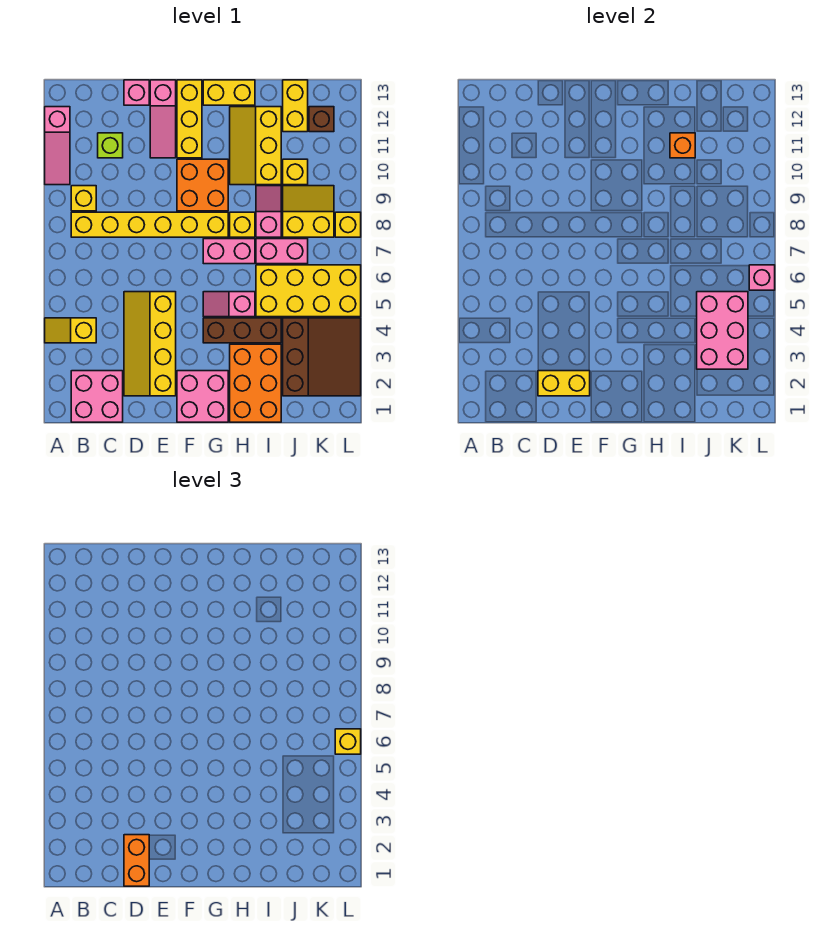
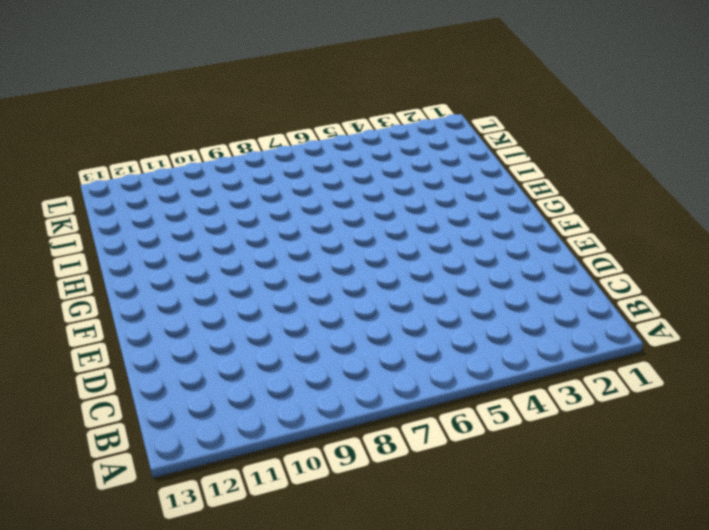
none -> yellow 1x2 slope [45,318,96,343]
none -> pink 1x3 slope [45,107,70,185]
none -> pink 2x2 brick [71,371,123,422]
none -> yellow 1x6 brick [71,212,228,237]

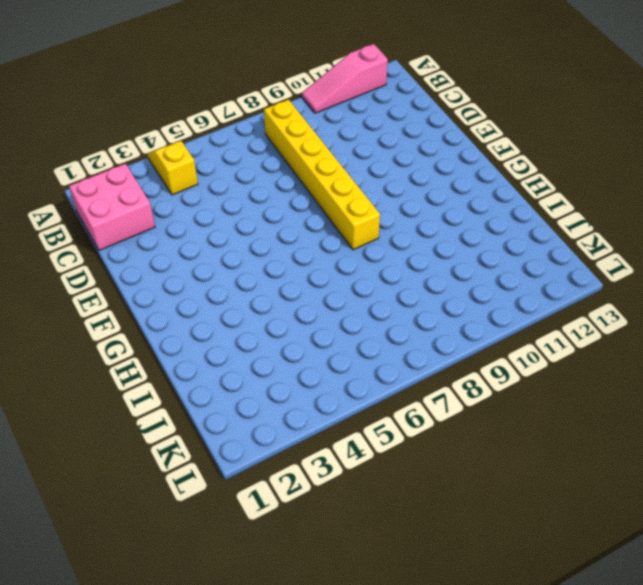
none -> yellow 1x1 brick [71,186,96,211]
none -> lime 1x1 brick [98,133,123,158]
none -> yellow 2x4 slope [124,292,176,396]
none -> pink 1x1 brick [124,80,149,105]

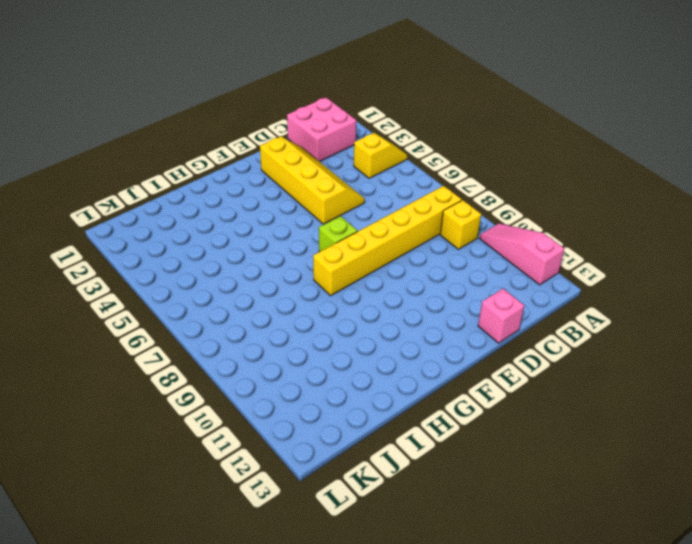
lime 1x1 brick [319,216,358,252] -> lime 1x1 brick moved to [98,133,123,158]
none -> pink 1x3 slope [150,80,176,158]
none -> pink 2x2 brick [177,371,228,422]
none -> orange 2x2 brick [177,159,228,211]
none -> yellow 1x3 brick [177,80,202,158]

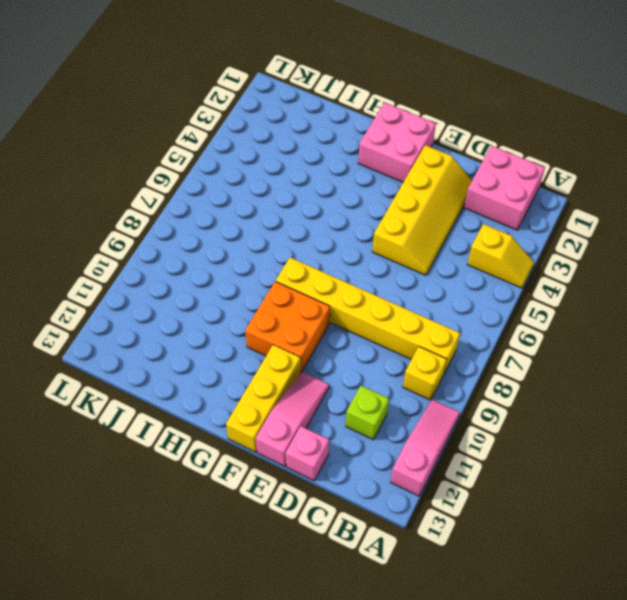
none -> brown 1x3 brick [203,318,281,343]
none -> pink 1x2 slope [203,292,255,317]
none -> pink 1x2 brick [203,239,255,264]
none -> yellow 1x2 brick [203,80,255,105]

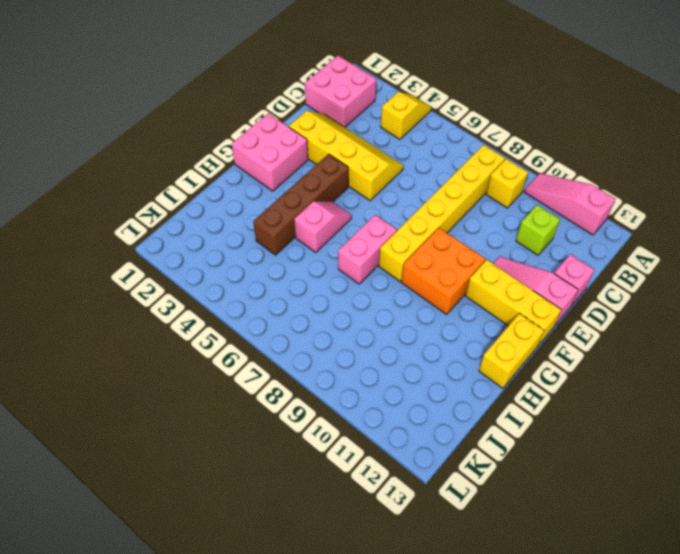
brown 1x4 brick [253,154,349,255] -> brown 1x3 brick [203,318,281,343]
none -> orange 2x3 brick [230,344,281,422]
none -> yellow 1x1 brick [230,212,255,237]
none -> yellow 2x3 slope [230,107,281,185]
none -> yellow 2x4 brick [256,265,361,317]

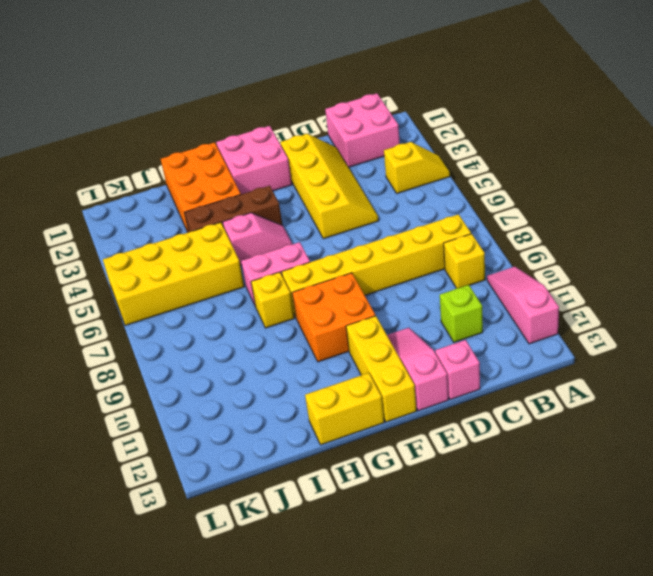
none -> yellow 2x3 slope [230,107,281,185]
none -> pink 1x2 brick [256,239,308,264]
none -> pink 1x2 slope [256,186,281,237]
none -> brown 3x3 slope [283,318,361,396]

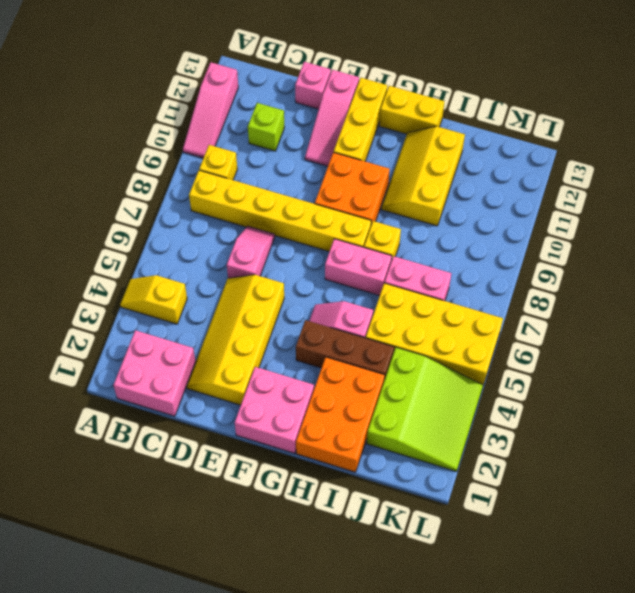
pink 1x2 slope [227,226,275,278] -> pink 1x2 slope moved to [256,186,281,237]
lime 3x3 slope [367,347,483,472] -> brown 3x3 slope [283,318,361,396]
none -> yellow 2x2 slope [283,186,334,237]
none -> yellow 1x1 brick [283,159,308,185]
none -> yellow 1x2 brick [283,80,308,132]
none -> brown 1x1 brick [309,107,334,132]

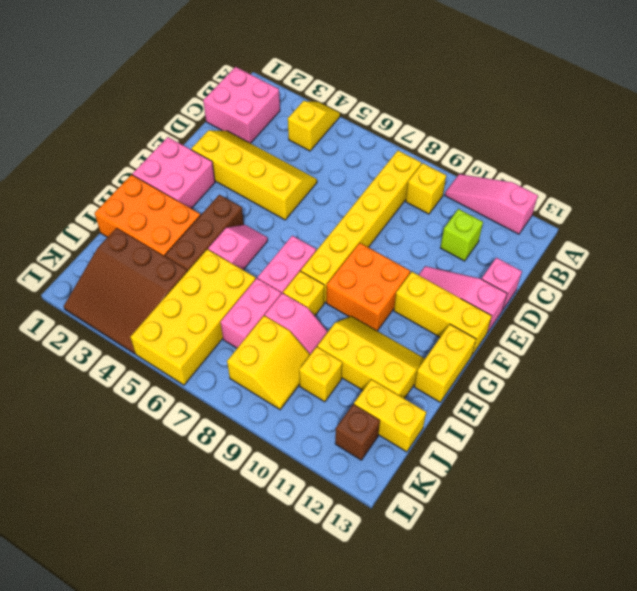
none -> yellow 1x1 brick [335,212,361,237]
none -> yellow 1x2 brick [538,371,590,396]
none -> orange 1x1 brick [670,133,695,158]
none -> pink 2x3 brick [697,292,748,369]

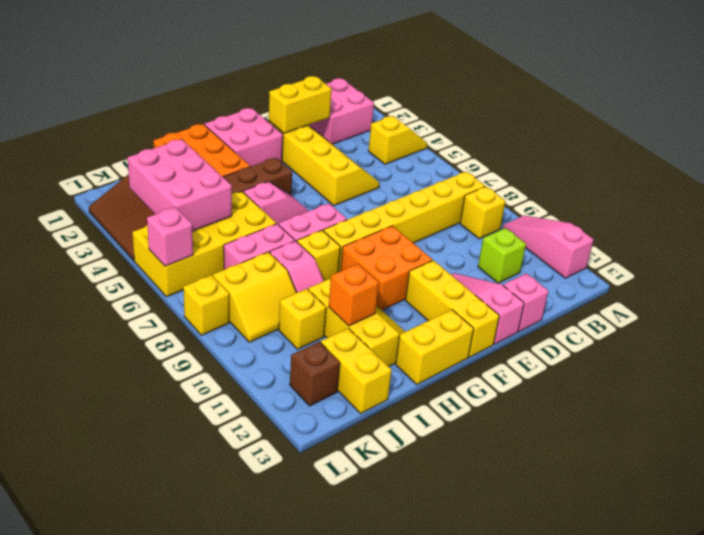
none -> orange 1x2 brick [124,835,149,886]
none -> yellow 1x1 brick [335,729,361,754]

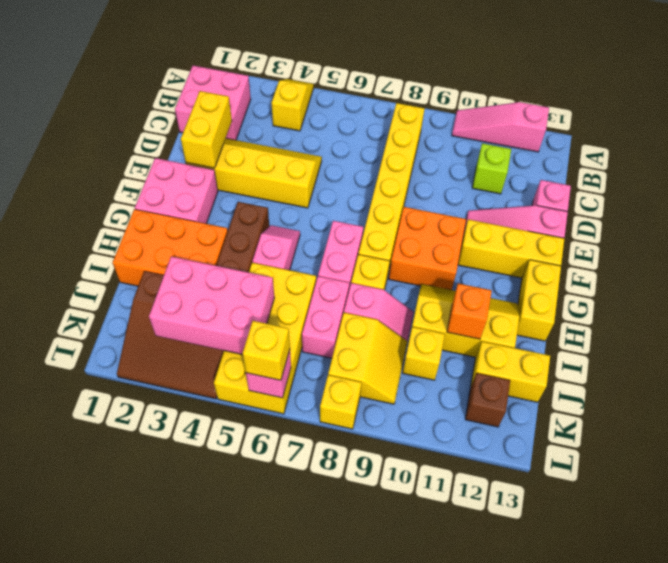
none -> yellow 1x1 brick [71,186,96,211]
none -> orange 1x2 brick [124,835,149,886]

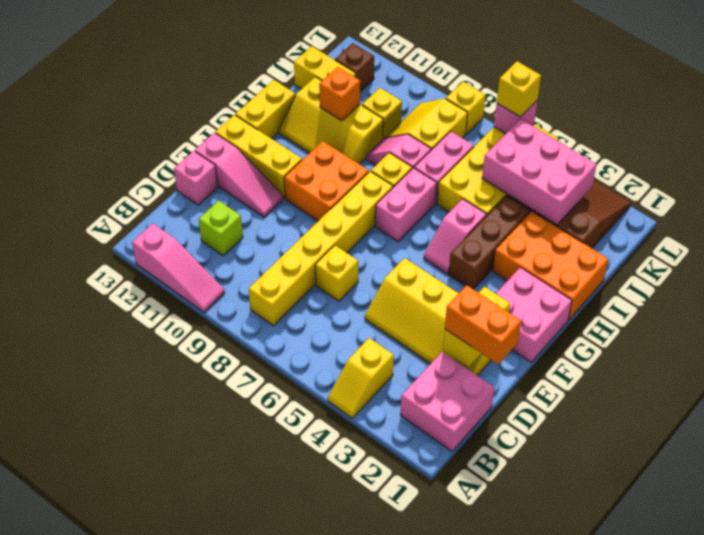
yellow 1x1 brick [315,245,358,301] -> yellow 1x1 brick moved to [71,186,96,211]

